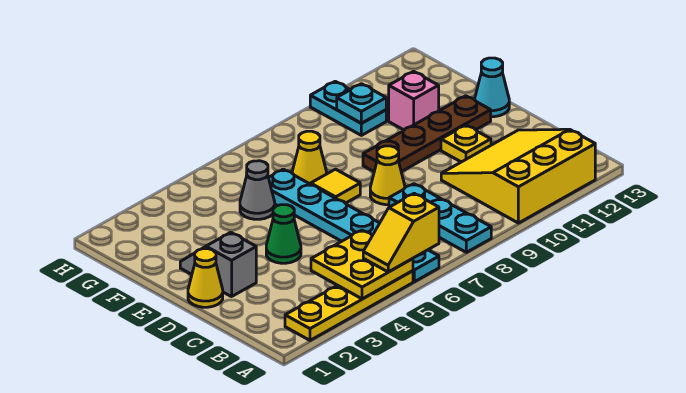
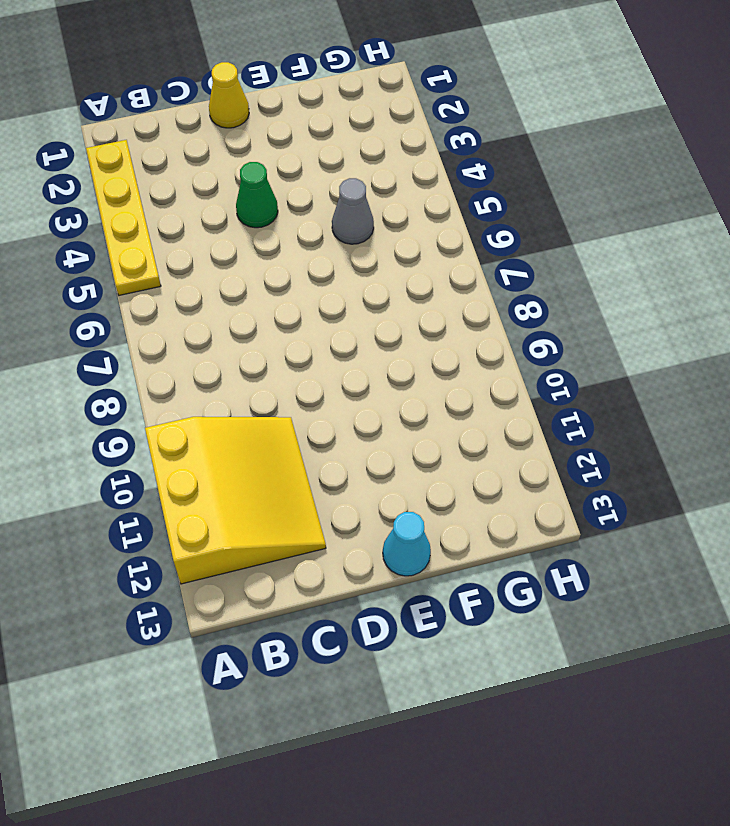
none -> cyan 1x6 plate [269,169,439,282]
none -> cyan 1x3 plate [389,184,491,252]
none -> grey 1x2 slope [180,232,256,297]

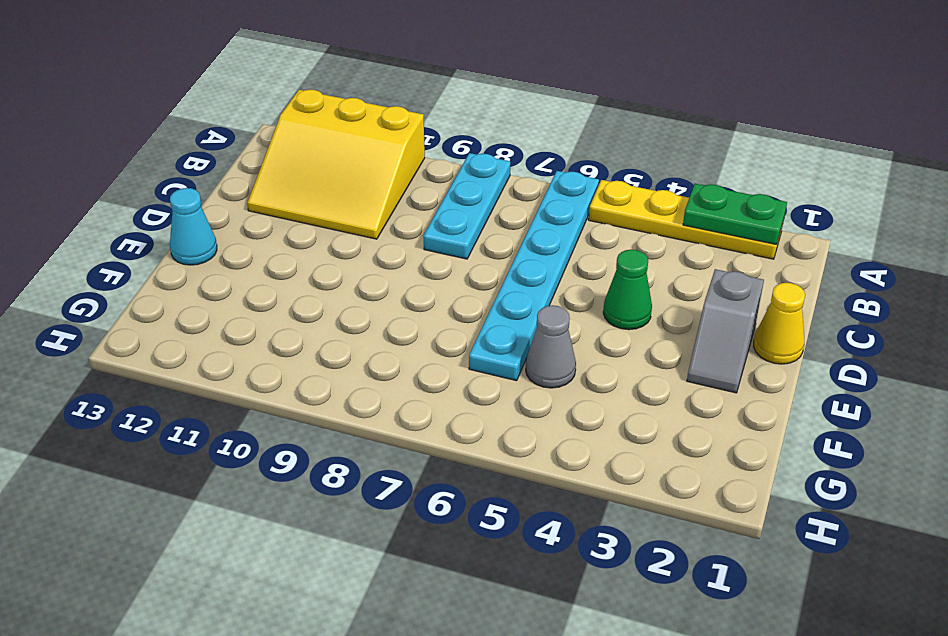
green 1x2 plate [683,184,787,245] -> none
none -> yellow 1x1 cone [370,146,405,205]
none -> yellow 1x1 plate [441,125,491,162]
none -> yellow 1x1 tile [311,169,360,203]

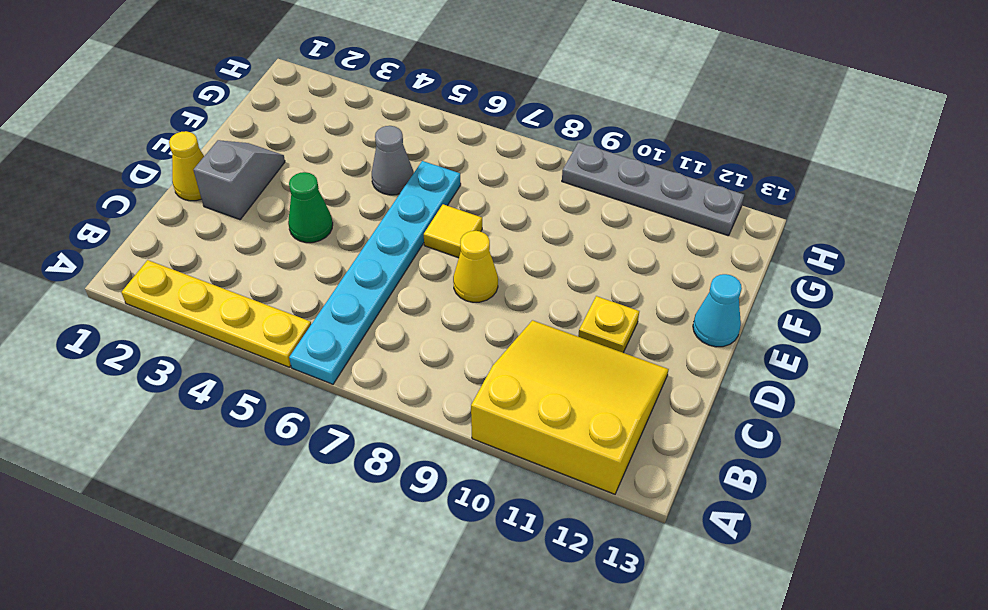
grey 1x4 plate [562,142,744,236] -> cyan 1x2 plate [310,81,386,135]
none -> cyan 1x3 plate [389,184,491,252]
none -> brown 1x4 plate [363,96,491,172]
none -> yellow 1x1 cone [292,131,327,184]

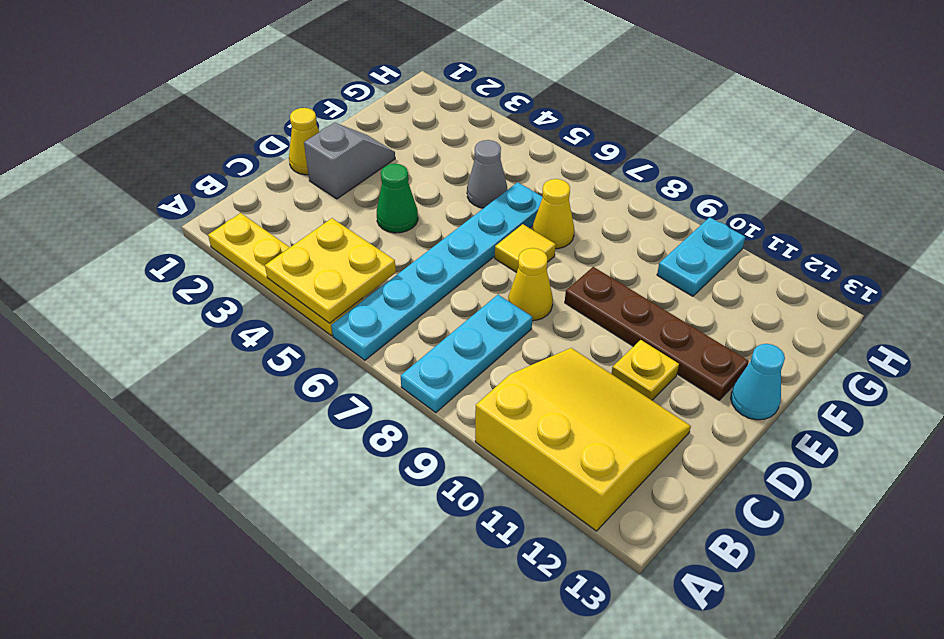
none -> pink 1x1 brick [389,71,439,130]
none -> cyan 1x1 plate [337,84,386,123]
none -> yellow 1x2 slope [363,193,439,272]

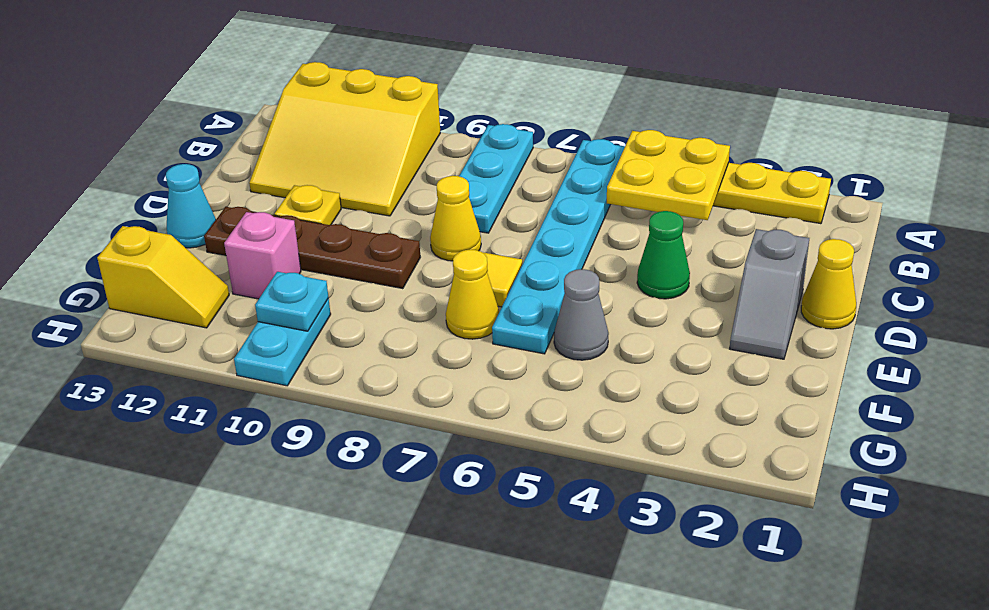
yellow 1x2 slope [97,226,229,328] -> yellow 1x2 slope moved to [363,193,439,272]

